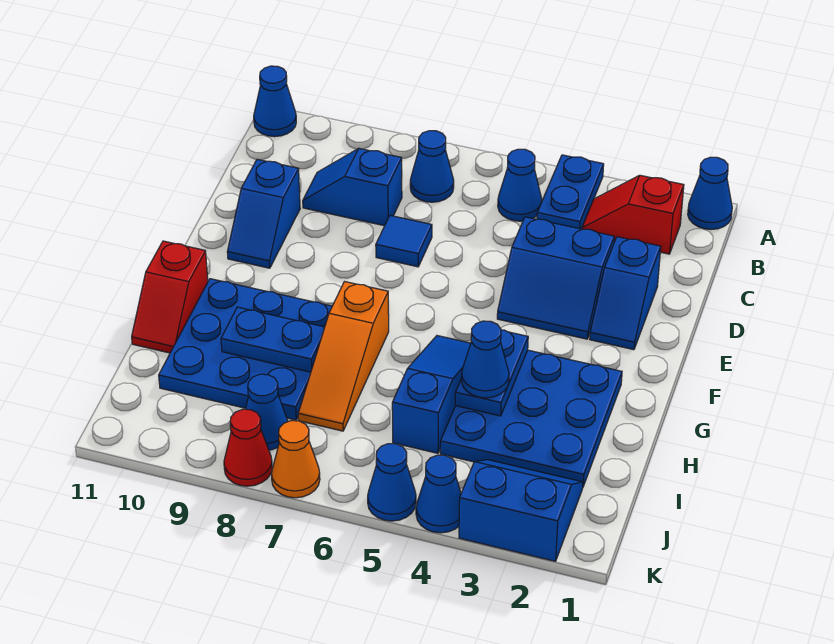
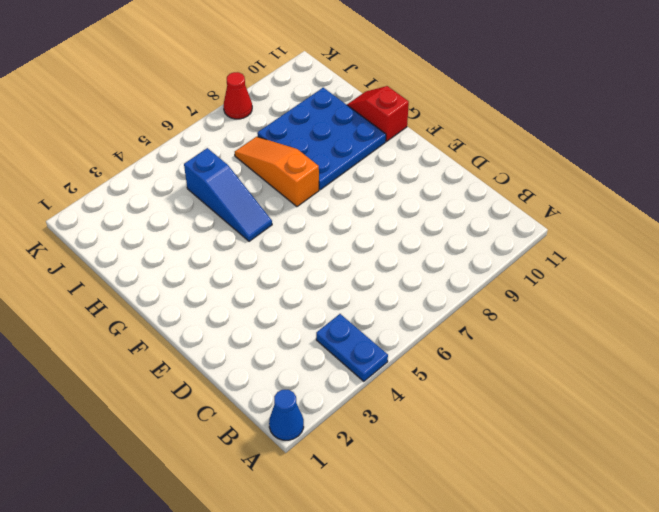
none -> blue 1x1 cone [254,66,296,137]
none -> red 1x2 slope [582,175,684,254]
none -> blue 1x1 cone [498,149,542,221]

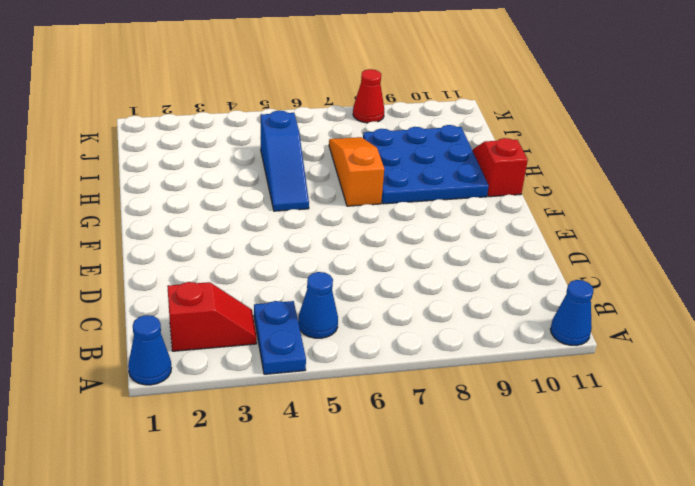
none -> blue 1x1 cone [410,131,454,202]
none -> blue 1x2 slope [303,149,402,226]
none -> blue 1x2 slope [590,237,661,350]

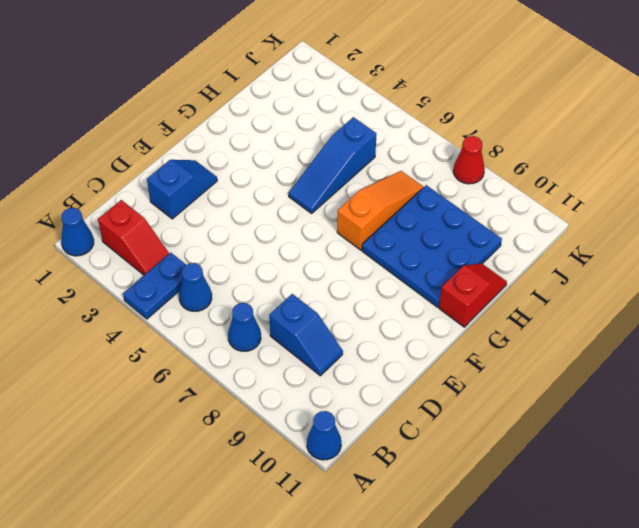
none -> blue 2x2 slope [497,217,614,339]
none -> blue 1x1 tile [376,216,432,267]
none -> blue 1x2 slope [227,159,300,268]

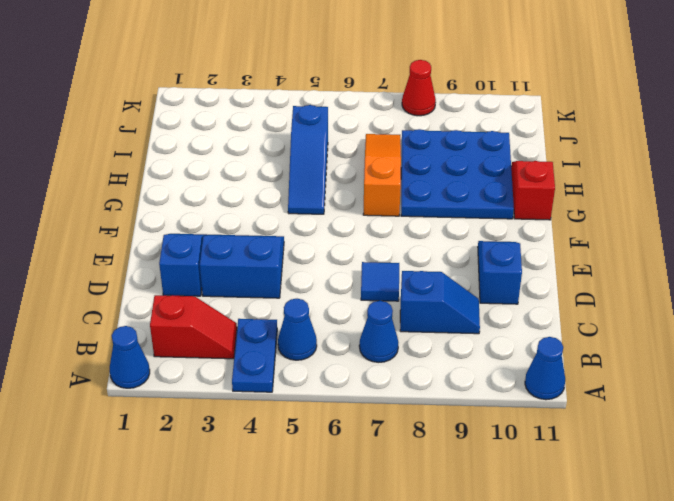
none -> blue 3x3 plate [440,350,622,486]
none -> blue 2x2 slope [459,460,583,561]
none -> blue 1x1 cone [246,374,288,450]

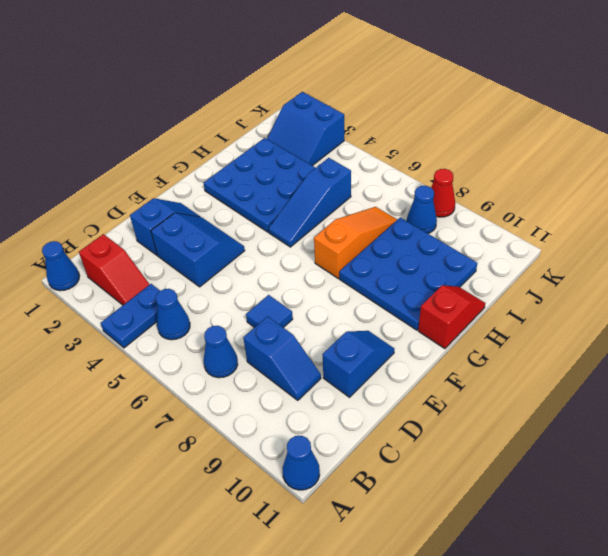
none -> blue 1x1 cone [416,455,461,533]
none -> blue 1x1 cone [368,444,416,521]
none -> orange 1x1 cone [271,421,320,498]

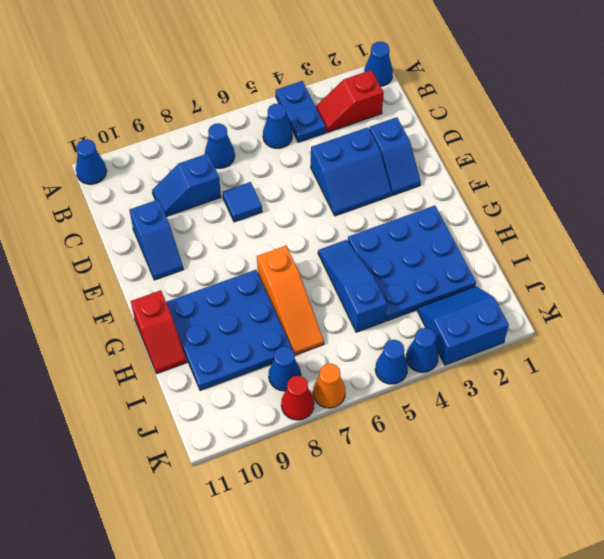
none -> blue 1x2 plate [455,330,528,416]
none -> blue 1x2 plate [221,307,325,372]
none -> blue 1x1 cone [461,321,509,398]

